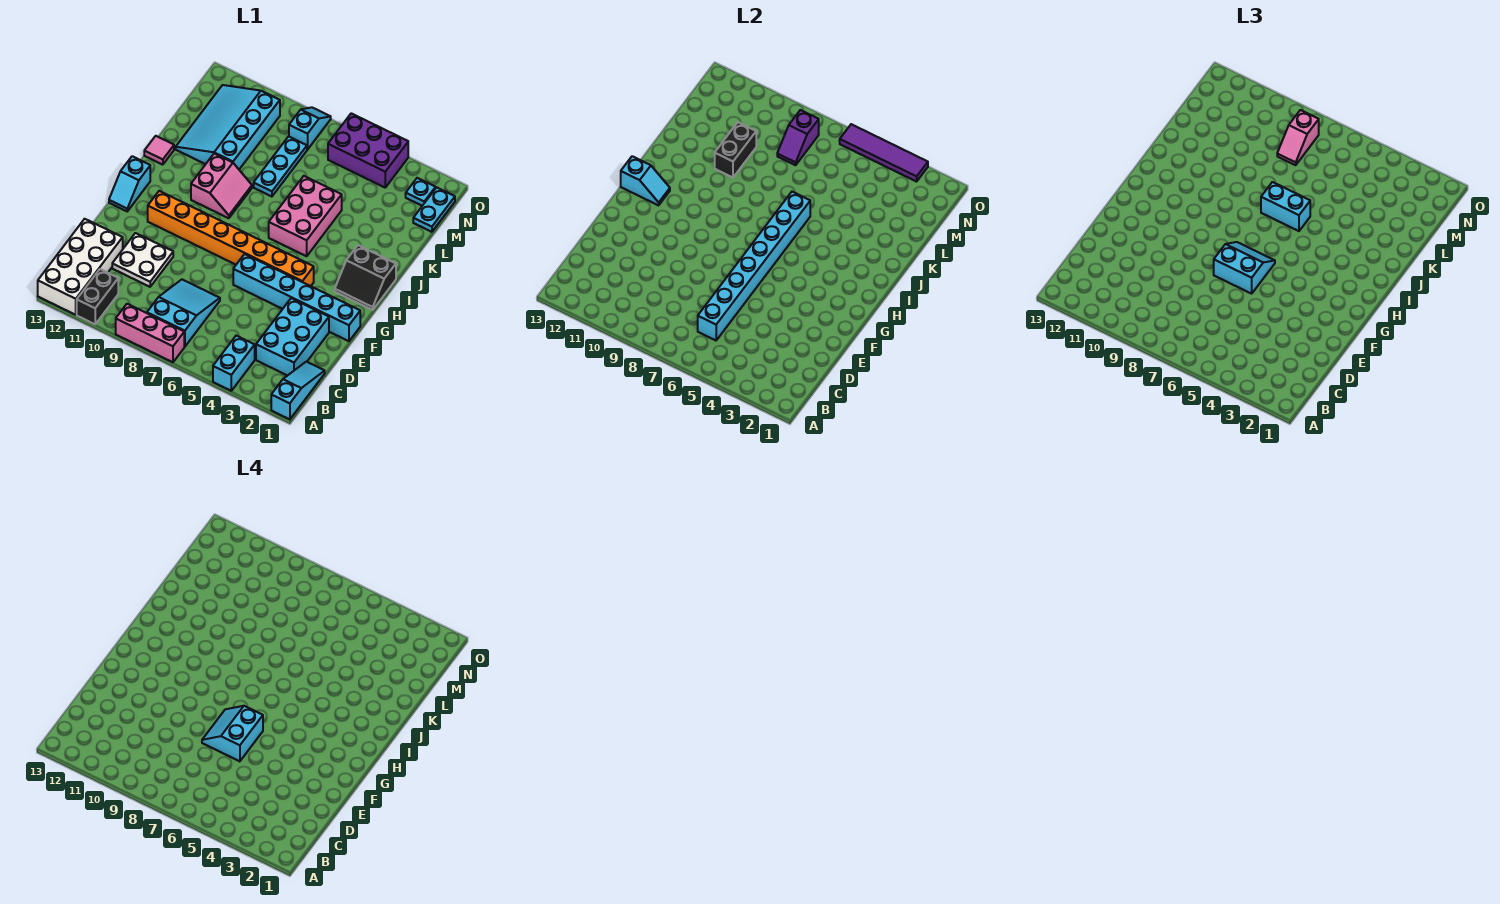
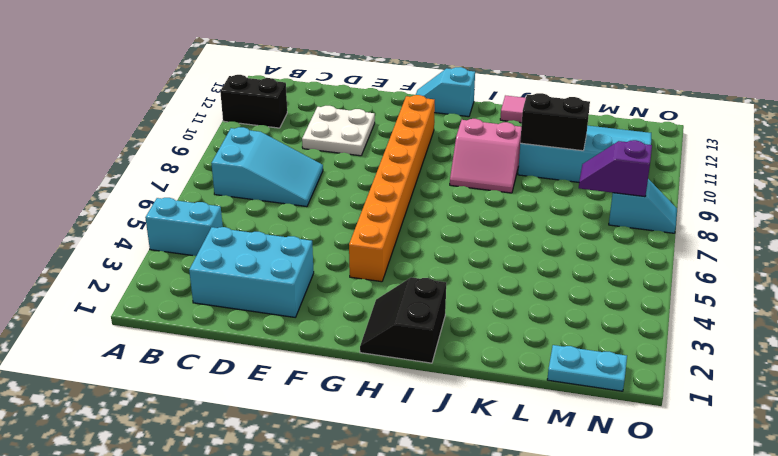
none -> cyan 1x3 slope [271,362,325,419]
none -> pink 1x3 brick [116,304,184,362]
none -> white 2x4 brick [38,219,123,315]
none -> cyan 1x6 brick [233,254,360,341]

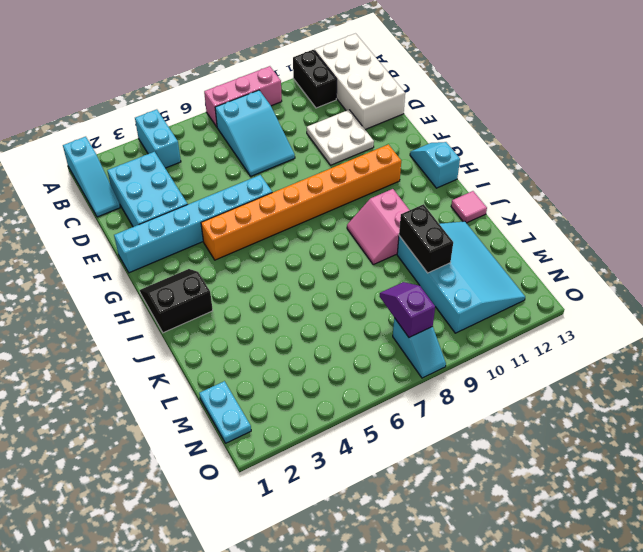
none -> pink 2x3 brick [269,176,342,256]
none -> cyan 1x3 plate [254,137,307,197]
none -> cyan 1x1 plate [406,178,436,206]
none -> purple 2x3 brick [328,113,408,187]

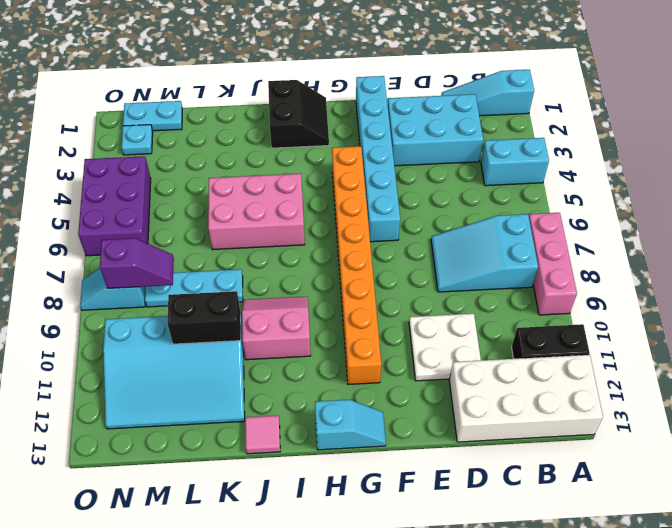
none -> cyan 1x8 brick [698,192,810,340]
none -> cyan 1x2 slope [621,156,670,205]
none -> purple 1x4 tile [840,124,928,182]
none -> cyan 2x2 slope [1214,242,1275,294]

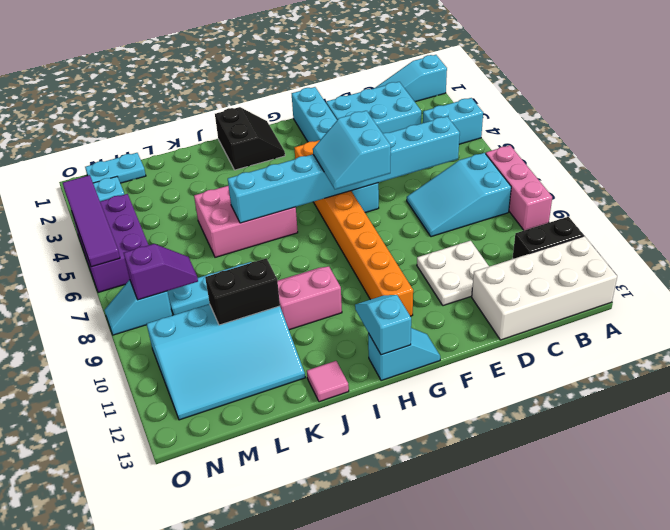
none -> cyan 1x2 brick [1261,182,1310,231]
none -> pink 1x2 slope [1277,110,1319,165]
none -> cyan 2x2 slope [202,706,263,761]

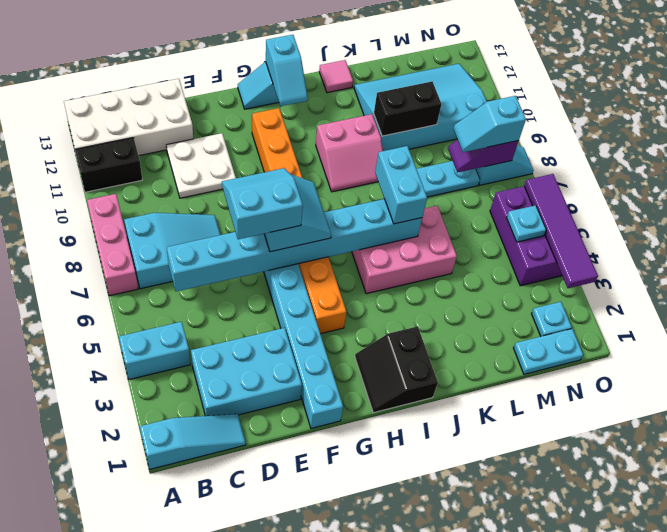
cyan 1x2 slope [453,96,526,152] -> pink 1x2 slope [1277,110,1319,165]
cyan 1x1 plate [506,205,546,242] -> none

